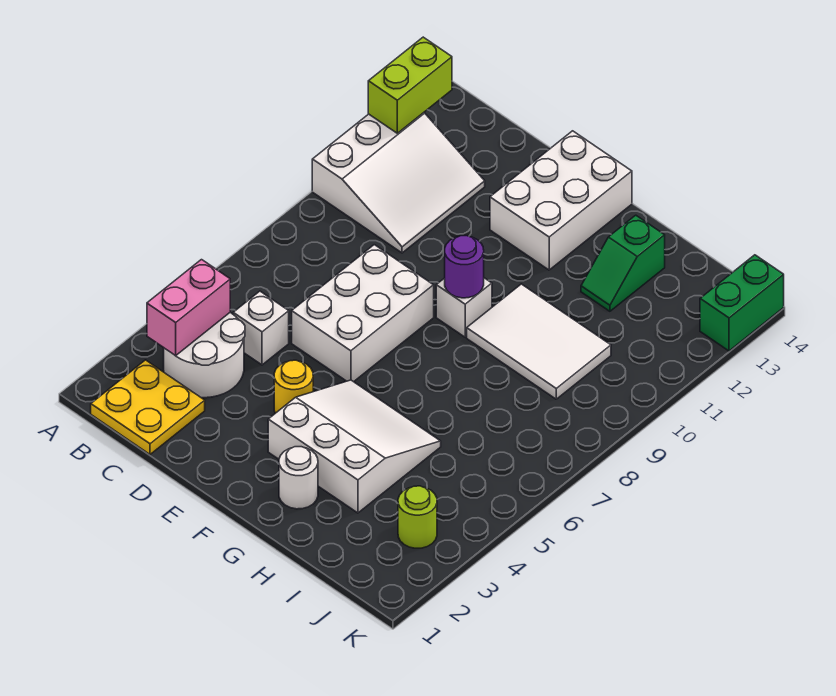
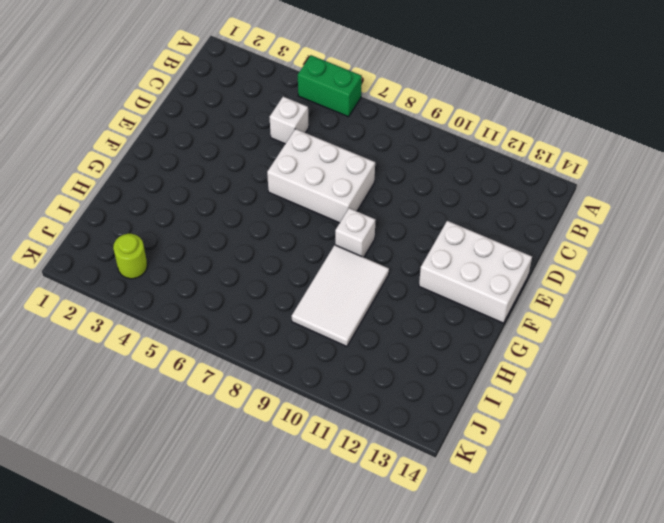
green 1x2 brick [298,55,362,117] -> green 1x2 brick moved to [700,255,784,351]
none -> white 3x3 slope [312,113,485,253]
none -> yellow 2x2 plate [91,360,205,454]
none -> white 2x2 round brick [164,313,245,398]

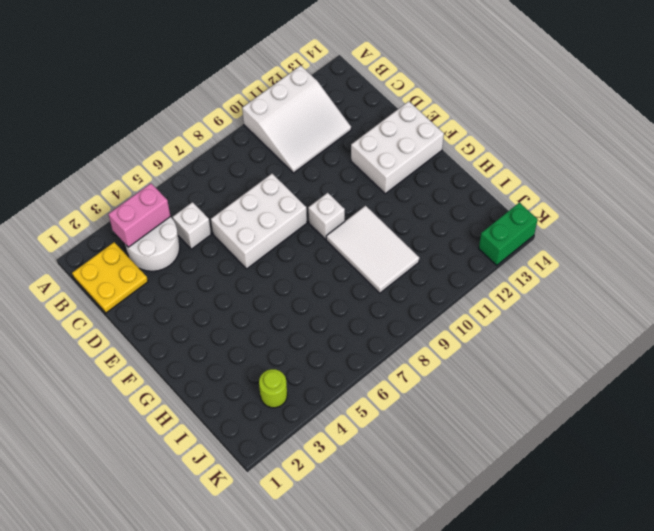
none -> yellow 1x1 round brick [274,360,313,413]
none -> white 3x3 slope [268,380,441,513]
none -> white 1x1 round brick [279,447,318,509]

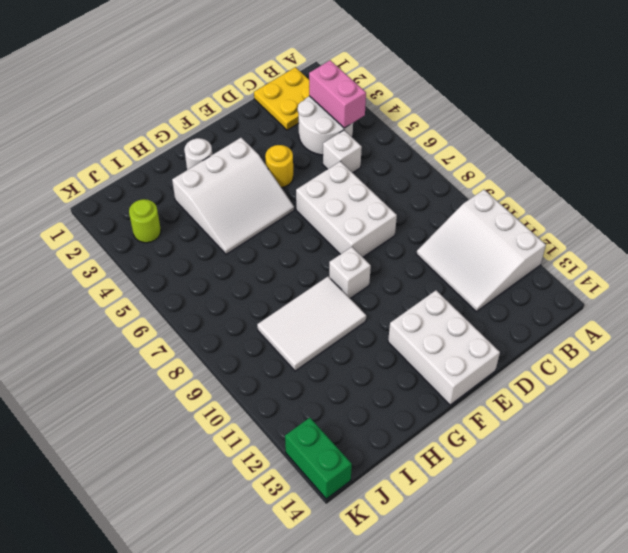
none -> green 1x2 slope [581,215,665,311]
none -> lime 1x2 brick [368,37,452,133]
none -> purple 1x1 round brick [445,236,484,298]

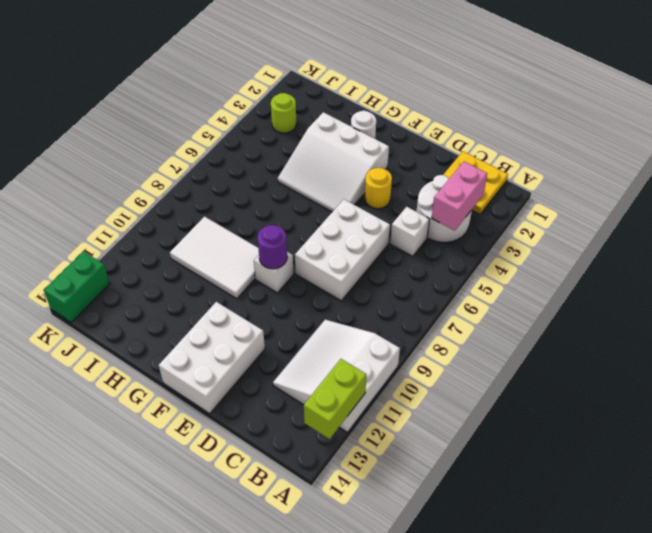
none -> green 1x2 slope [581,215,665,311]

